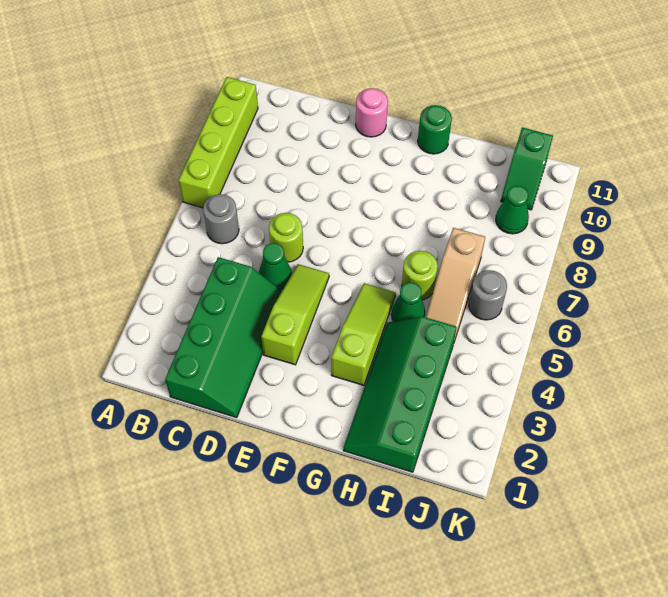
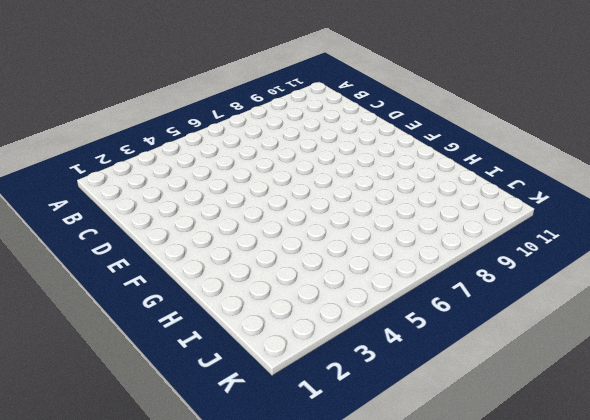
none -> lime 1x4 brick [179,77,258,208]
none -> grey 1x1 round brick [203,194,239,244]
none -> green 2x4 slope [165,257,282,418]

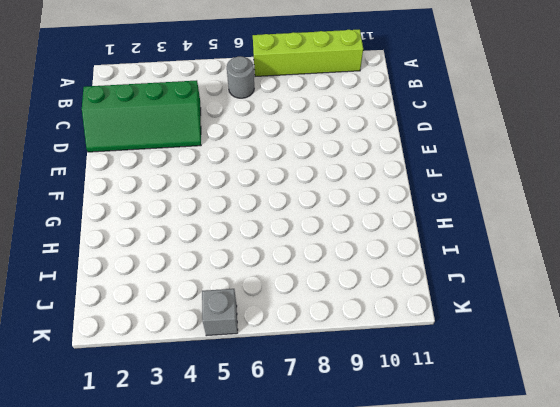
grey 1x1 brick [202,289,238,336] -> none
none -> green 1x1 cone [259,243,292,290]
none -> lime 1x1 round brick [269,213,303,262]
none -> lime 1x3 slope [261,264,329,365]

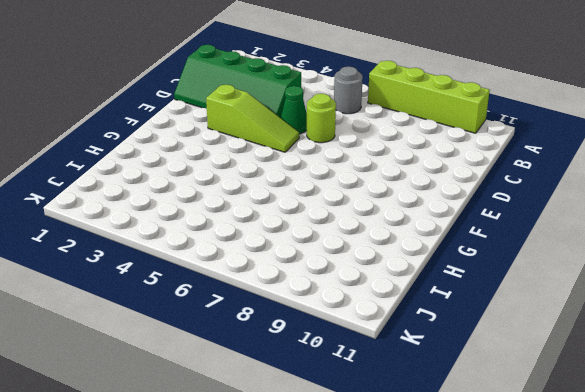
none -> pink 1x1 round brick [356,88,388,137]
none -> lime 1x3 slope [331,283,396,385]
none -> green 1x1 round brick [418,105,452,154]

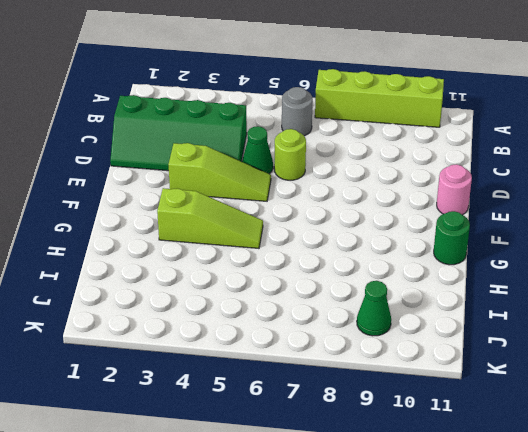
none -> green 2x4 slope [343,317,457,472]
none -> green 1x1 cone [391,282,425,321]
none -> lime 1x1 round brick [402,251,438,300]

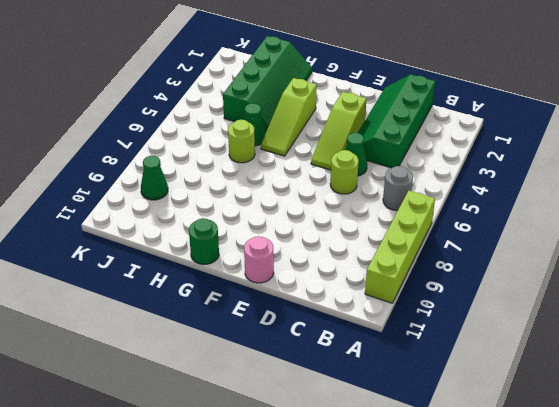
none -> tan 1x3 slope [426,228,485,341]
none -> grey 1x1 round brick [469,270,507,320]
none -> green 1x2 slope [501,127,553,210]

